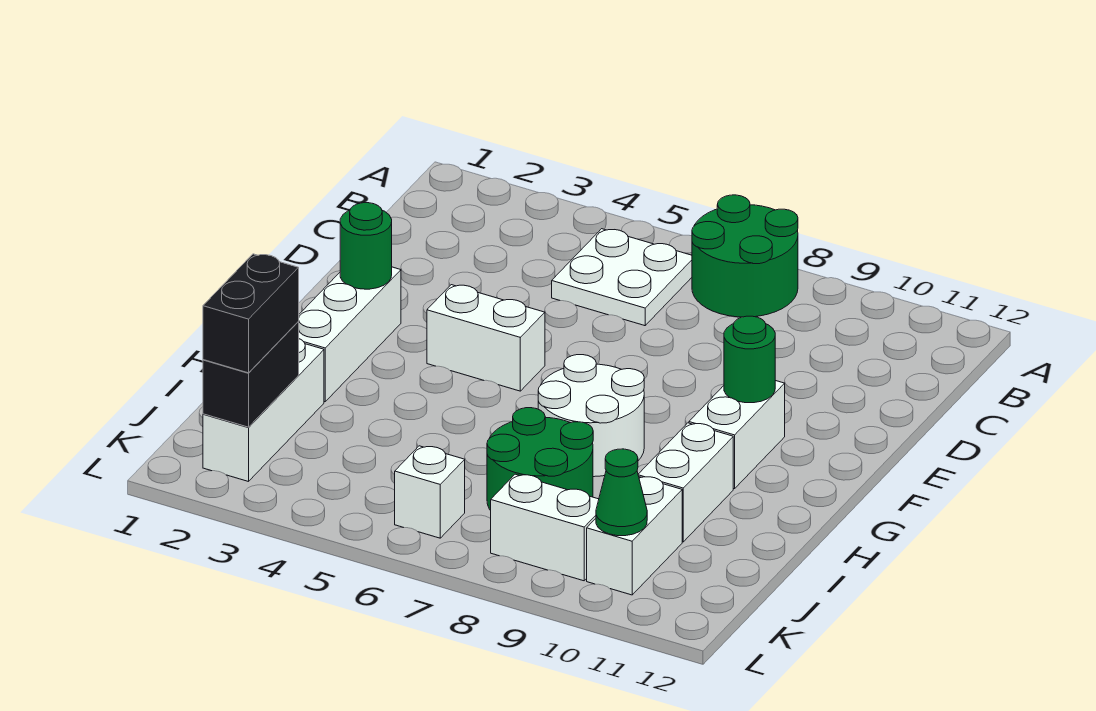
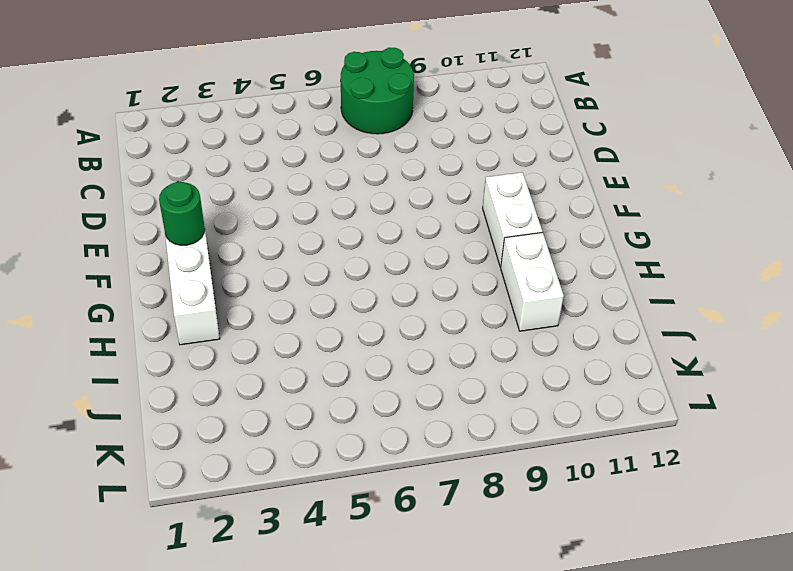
none -> white 2x2 plate [552,229,692,326]
none -> white 1x2 brick [427,285,545,391]
none -> white 2x2 round brick [538,355,644,477]

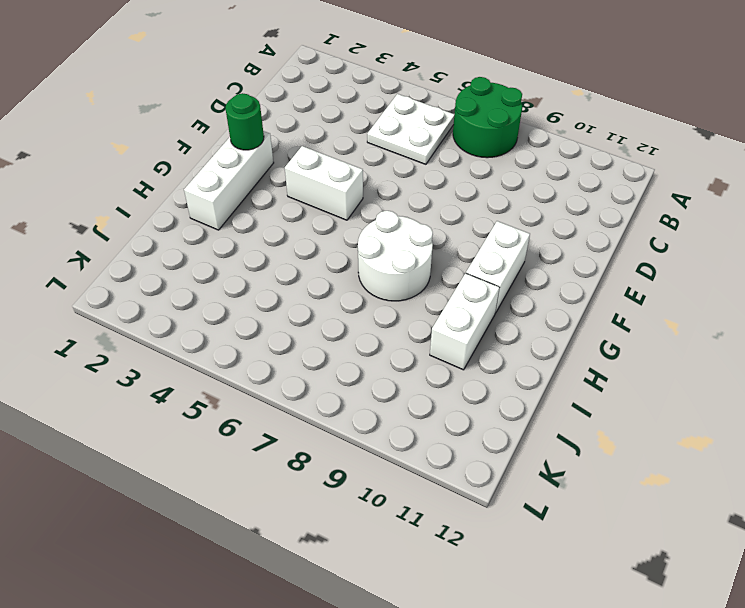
none -> white 1x3 brick [203,339,324,482]
none -> green 2x2 round brick [487,408,593,510]
none -> white 1x2 brick [587,477,682,595]

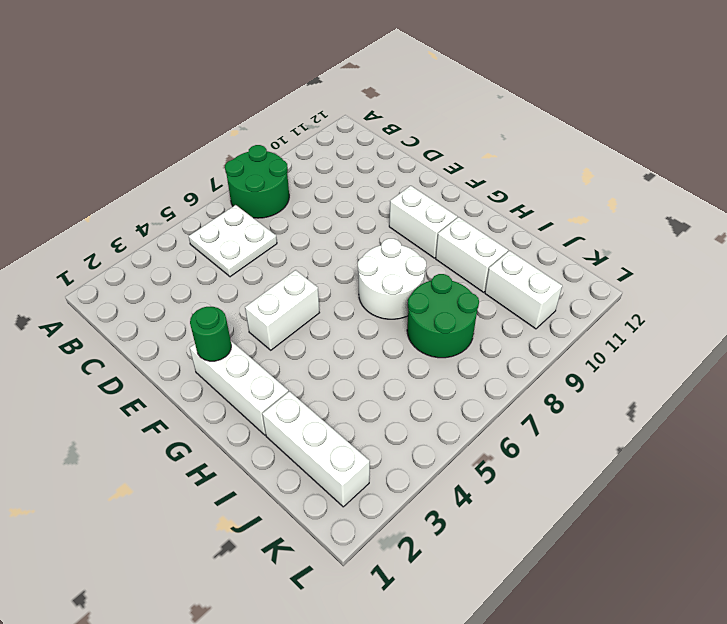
none -> white 1x1 brick [395,446,465,538]
none -> white 1x2 brick [491,474,599,581]
none -> green 1x1 round brick [724,316,775,403]

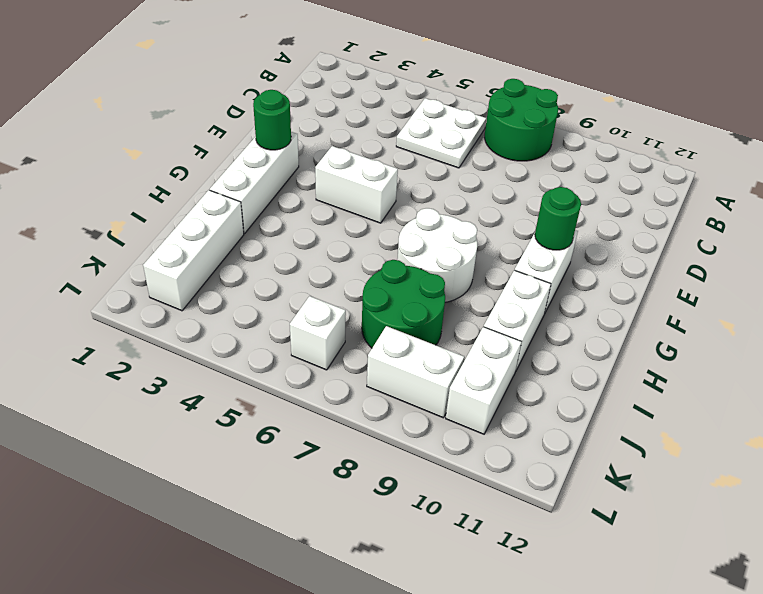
none -> black 1x2 brick [203,322,299,427]
none -> green 1x1 cone [596,449,647,536]
none -> black 1x2 brick [203,254,299,373]

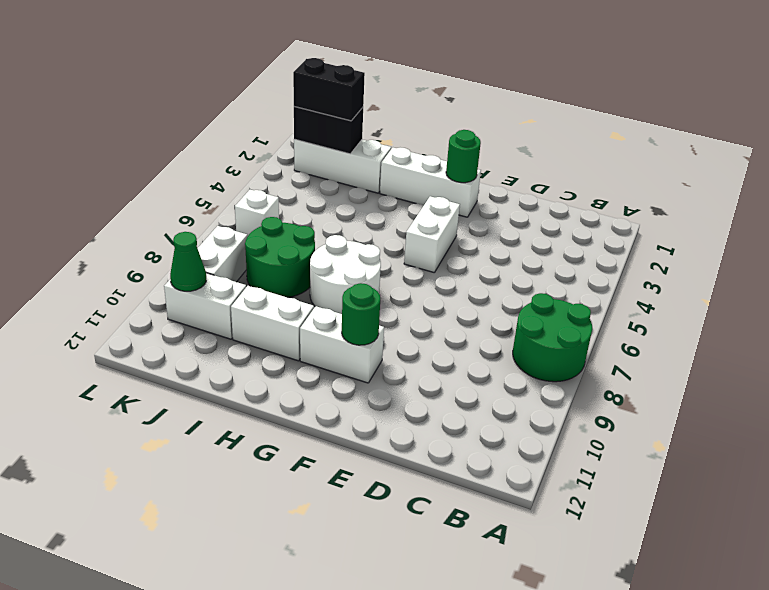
none -> white 2x2 plate [552,229,692,326]

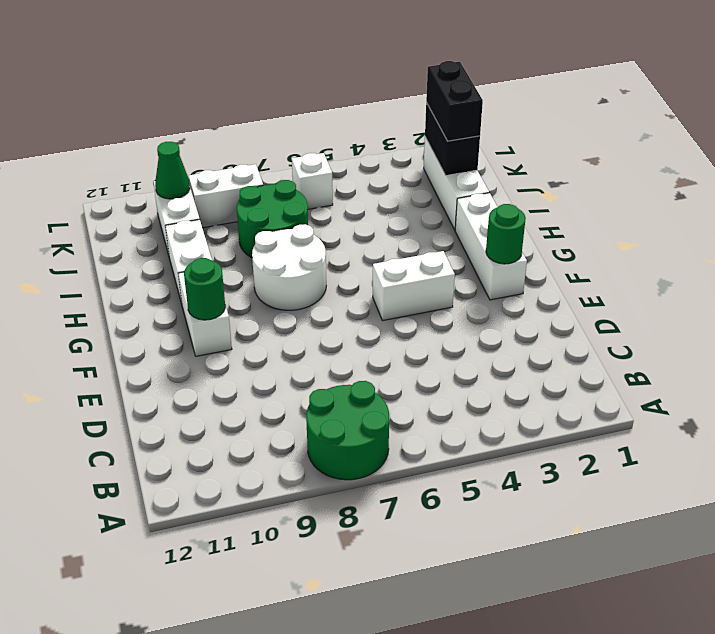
none -> white 2x2 plate [552,229,692,326]

